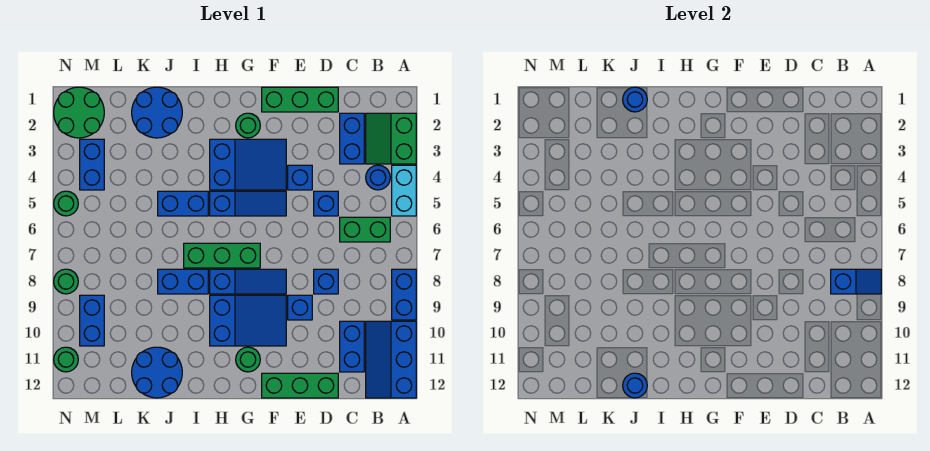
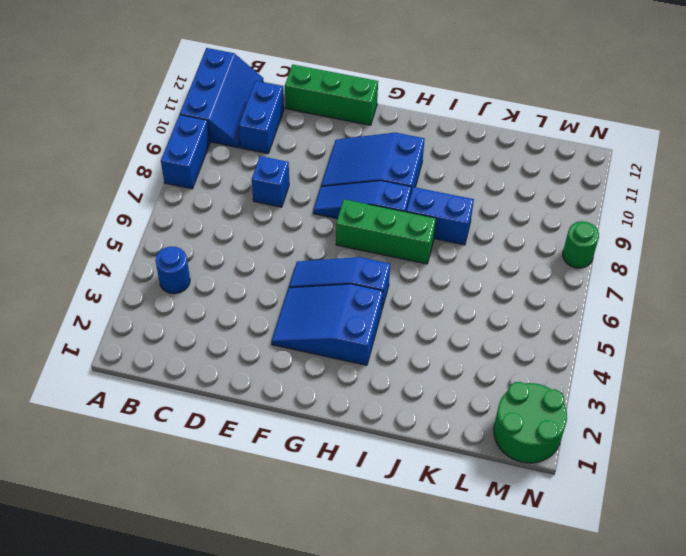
none -> green 2x2 slope [366,113,416,164]
none -> cyan 1x2 brick [392,165,416,216]
none -> green 1x2 brick [340,217,390,242]
none -> blue 1x2 brick [340,113,364,164]

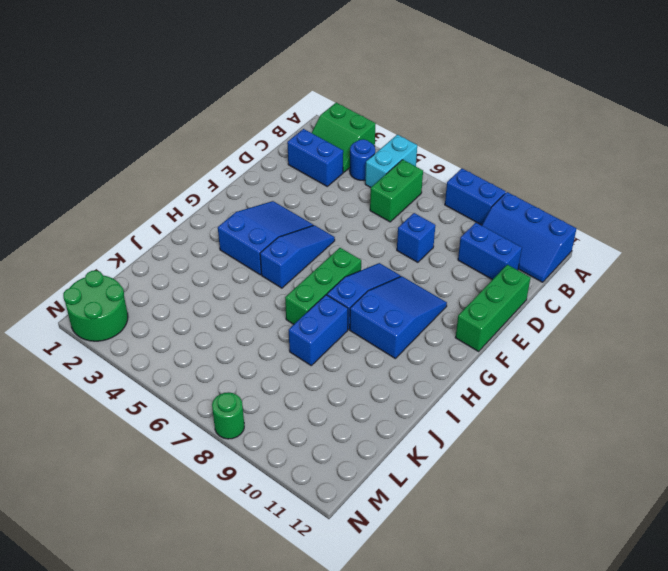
cyan 1x2 brick [365,135,417,187] -> cyan 1x2 brick turned to [392,165,416,216]
none -> green 1x3 brick [262,87,338,112]
none -> blue 1x1 brick [314,191,338,216]
none -> blue 1x1 brick [288,165,312,190]
none -> blue 1x1 brick [288,295,312,320]

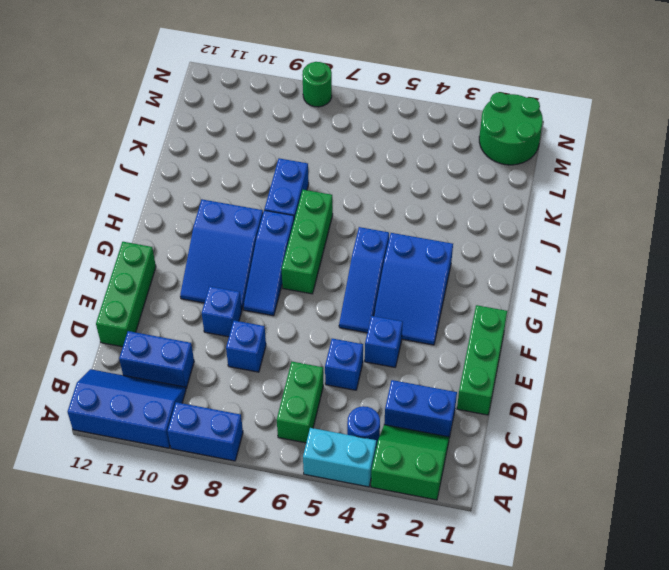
none -> green 1x1 round brick [236,113,260,138]
none -> green 1x1 round brick [236,347,260,372]
none -> blue 1x2 brick [158,191,208,216]
none -> blue 2x2 round brick [132,87,182,138]

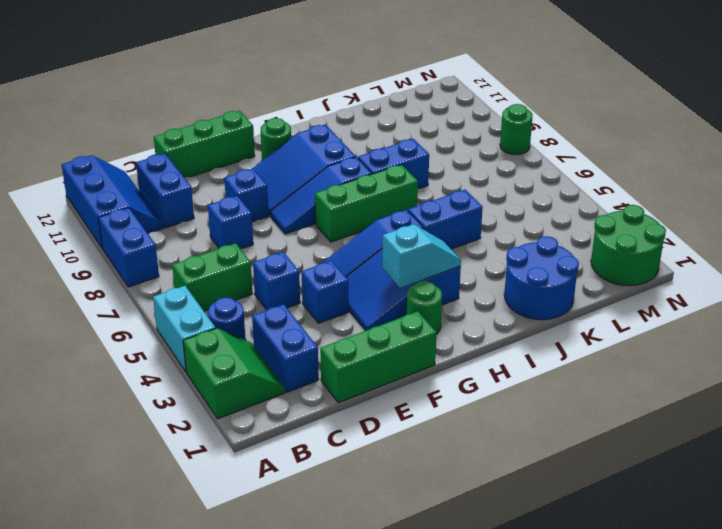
cyan 1x2 slope [382,224,461,288] -> none
none -> blue 2x2 round brick [132,347,182,398]
none -> blue 1x2 brick [80,139,104,190]
none -> blue 1x2 brick [80,295,104,346]
none -> green 1x1 round brick [54,191,78,216]

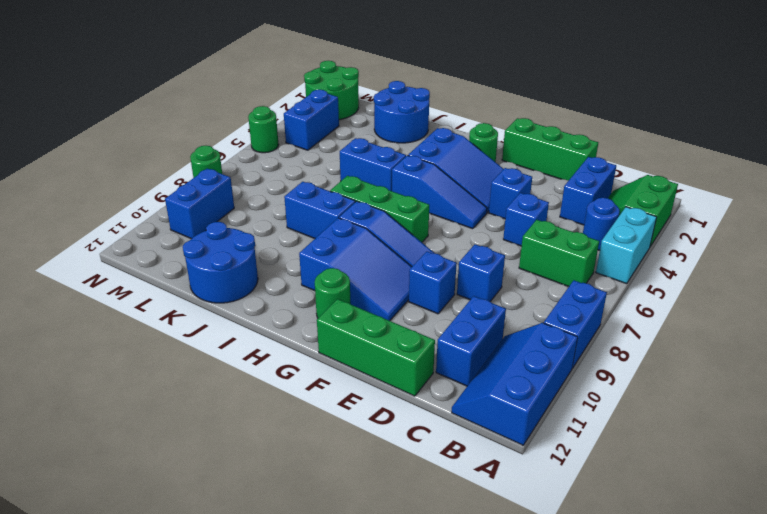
none -> green 1x1 round brick [54,347,78,372]
none -> blue 1x2 slope [831,269,881,294]
none -> blue 1x1 round brick [623,87,647,112]
none -> blue 1x1 round brick [623,373,647,398]

